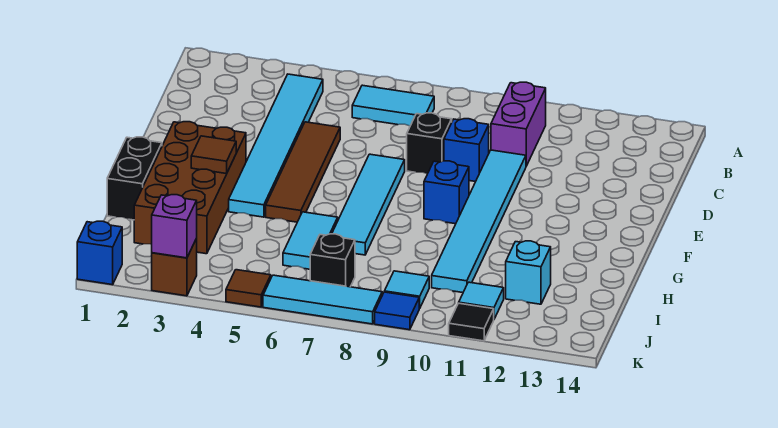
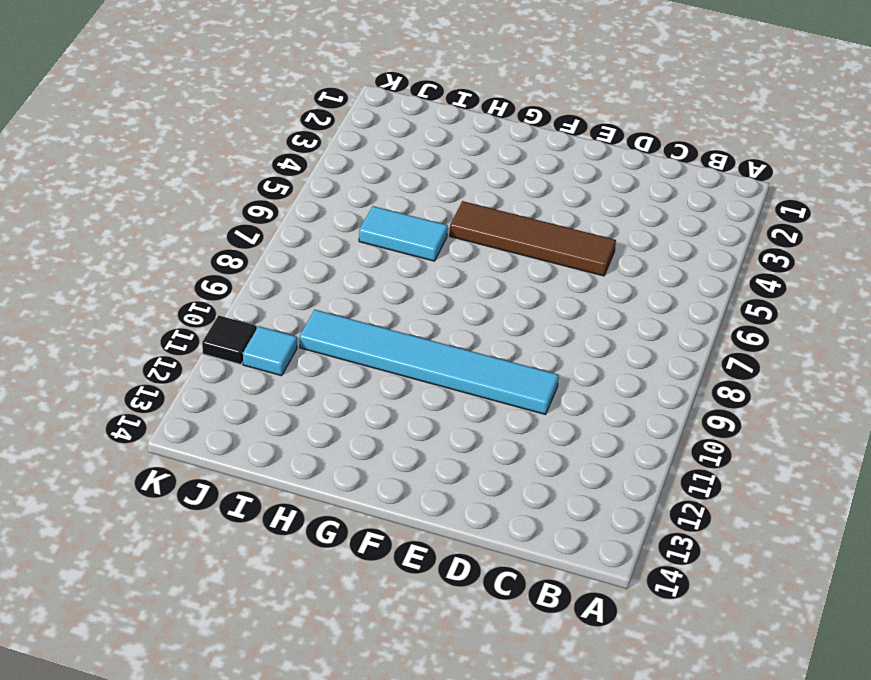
none -> cyan 1x6 tile [229,74,323,217]
none -> cyan 1x2 tile [352,85,434,126]
none -> purple 1x2 brick [491,82,546,166]

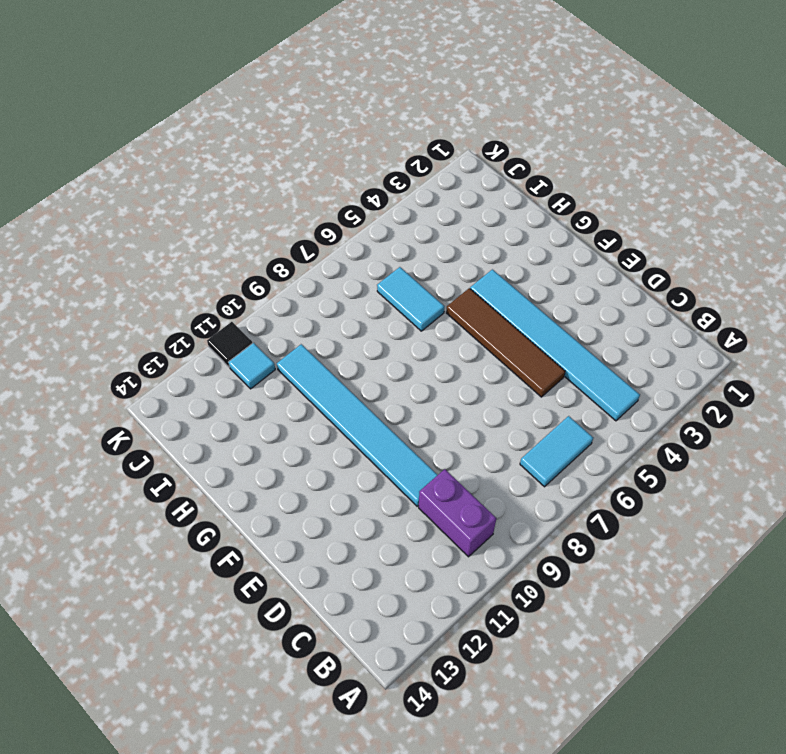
none -> black 1x1 brick [407,113,452,174]
none -> blue 1x1 brick [444,119,489,182]
none -> cyan 1x4 tile [332,154,405,255]

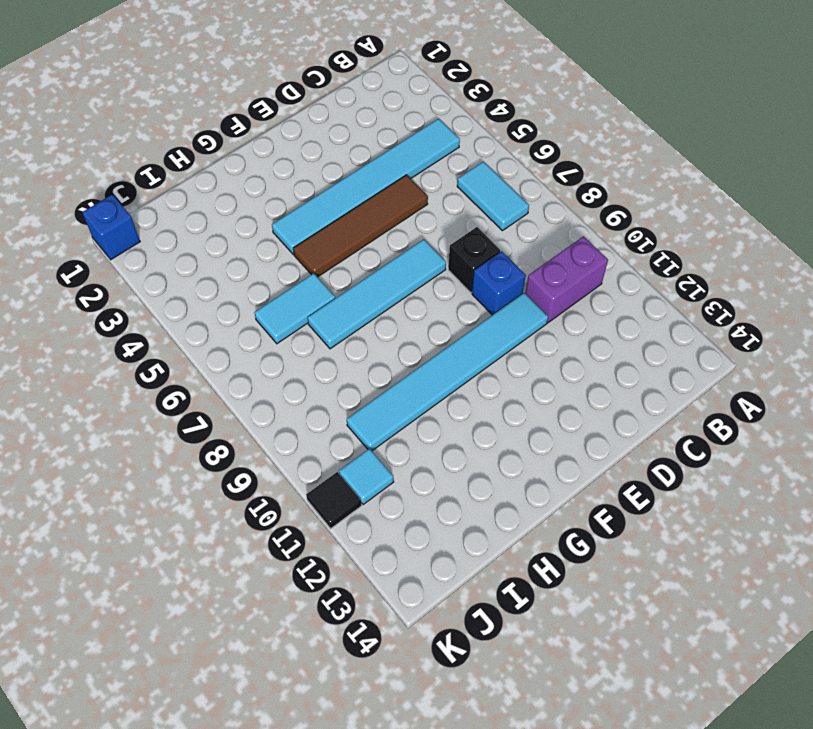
none -> brown 2x4 brick [134,122,246,254]
none -> blue 1x1 brick [424,161,469,224]
none -> black 1x2 brick [107,137,162,220]

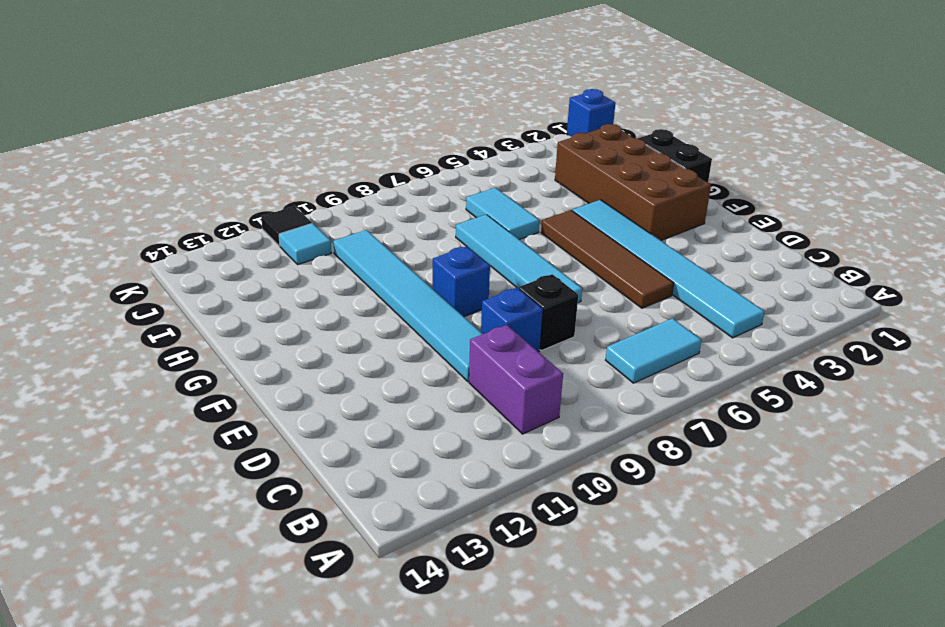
none -> cyan 1x1 brick [506,241,551,304]
none -> black 1x1 brick [310,234,355,287]
none -> cyan 1x1 tile [384,271,429,308]

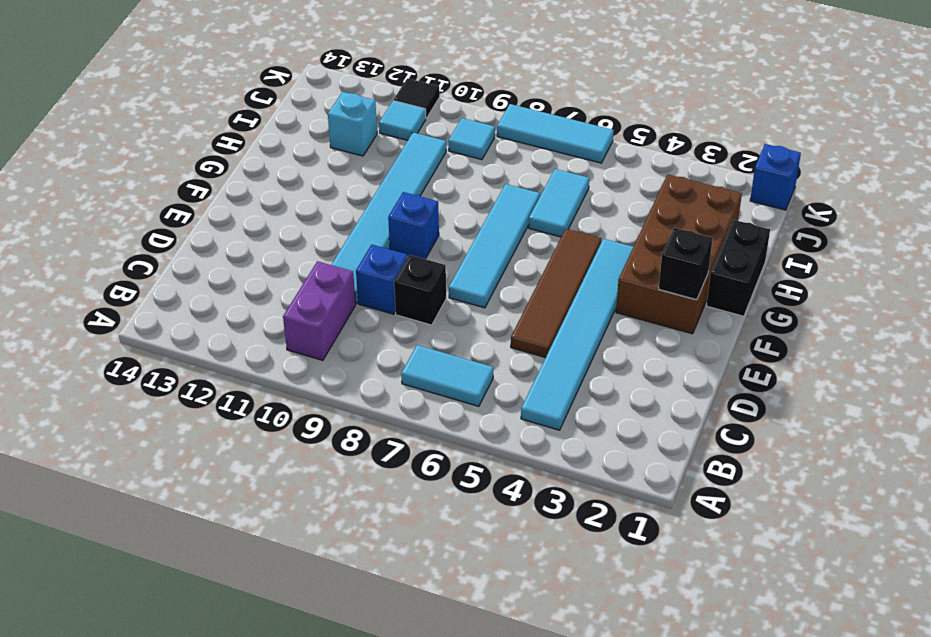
black 1x1 brick [659,228,713,300] -> black 1x1 brick moved to [310,234,355,287]
none -> brown 1x1 brick [152,239,197,296]
none -> brown 1x1 tile [226,270,271,307]
none -> blue 1x1 tile [375,292,420,330]

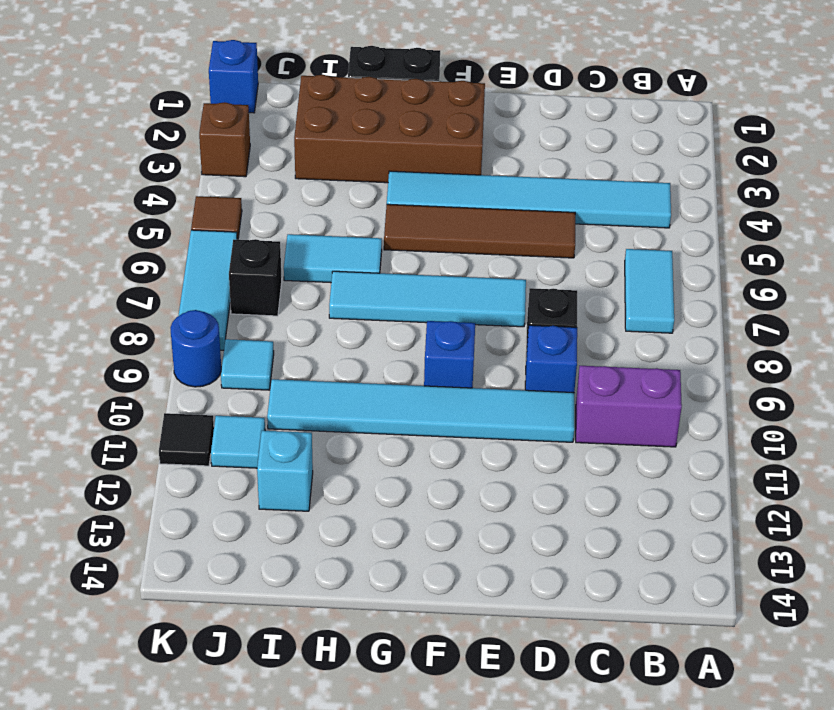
blue 1x1 round brick [170,310,221,387] -> blue 1x1 tile [375,292,420,330]
none -> brown 1x1 tile [191,136,236,174]
none -> purple 1x1 brick [152,195,197,258]

